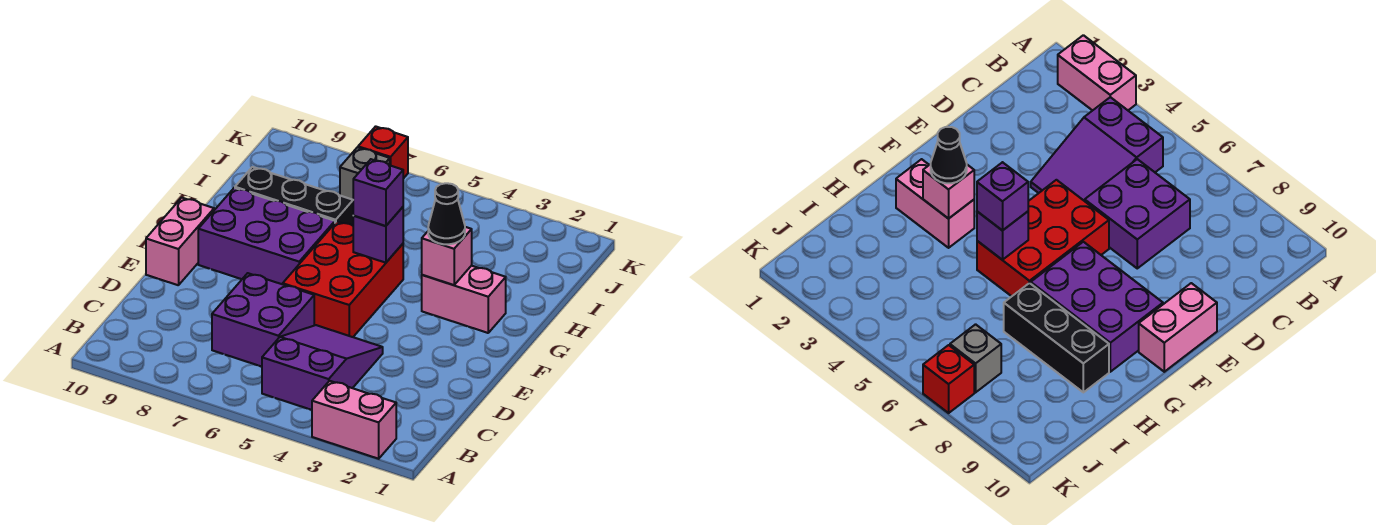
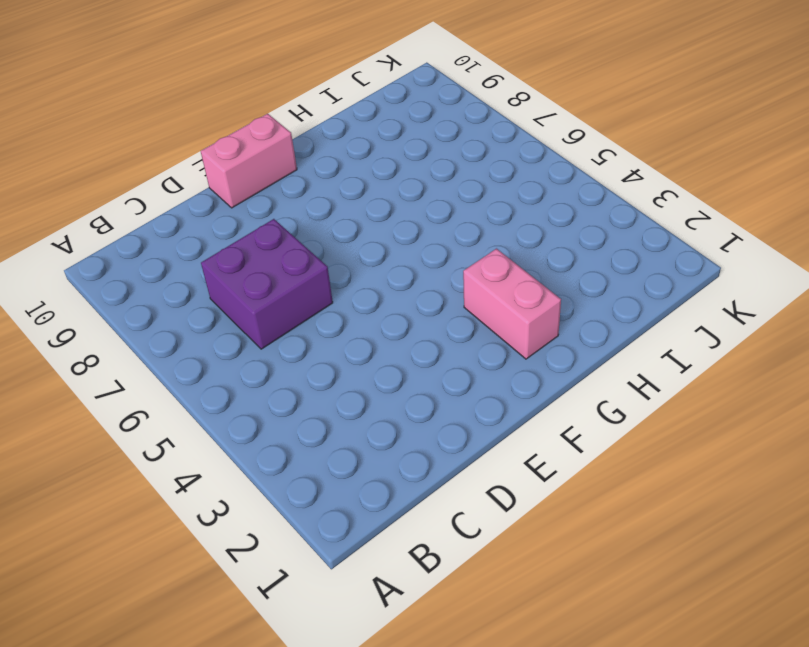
none -> pink 1x2 brick [312,381,396,459]
none -> purple 2x3 slope [262,325,383,410]
none -> red 2x3 brick [283,222,403,337]

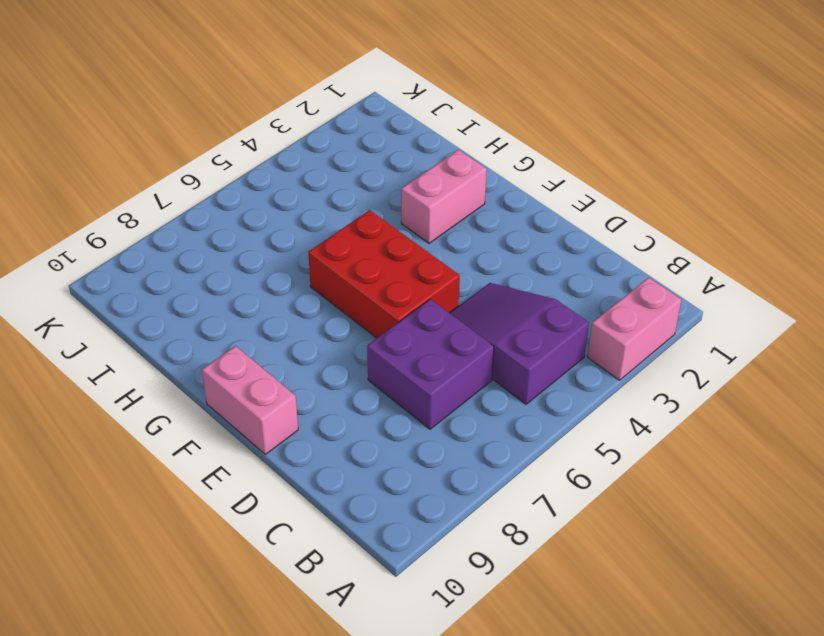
none -> purple 2x3 brick [198,188,335,284]
none -> black 1x3 brick [235,167,353,226]
none -> grey 1x1 brick [340,147,390,200]

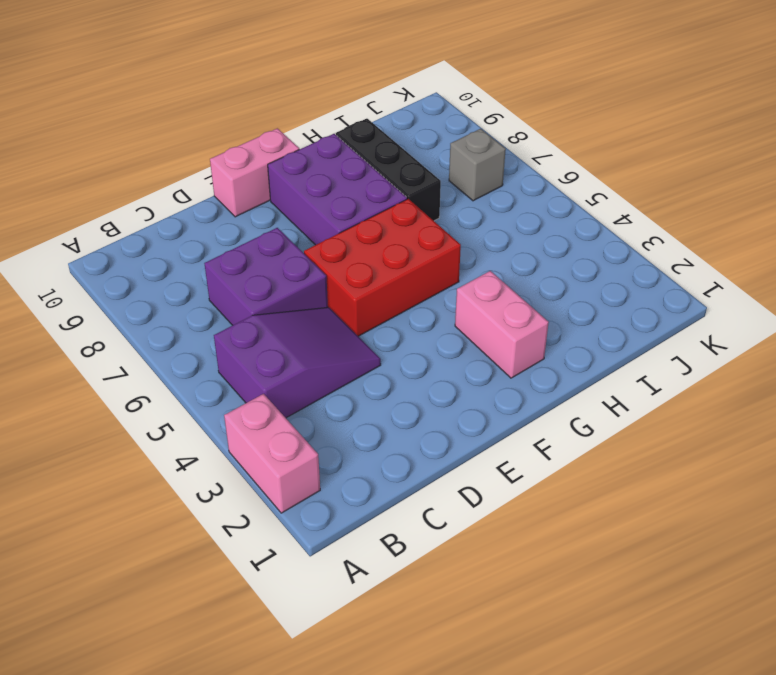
none -> red 1x1 brick [358,126,408,179]
none -> pink 1x1 brick [422,227,472,285]
none -> purple 1x1 brick [353,207,403,263]

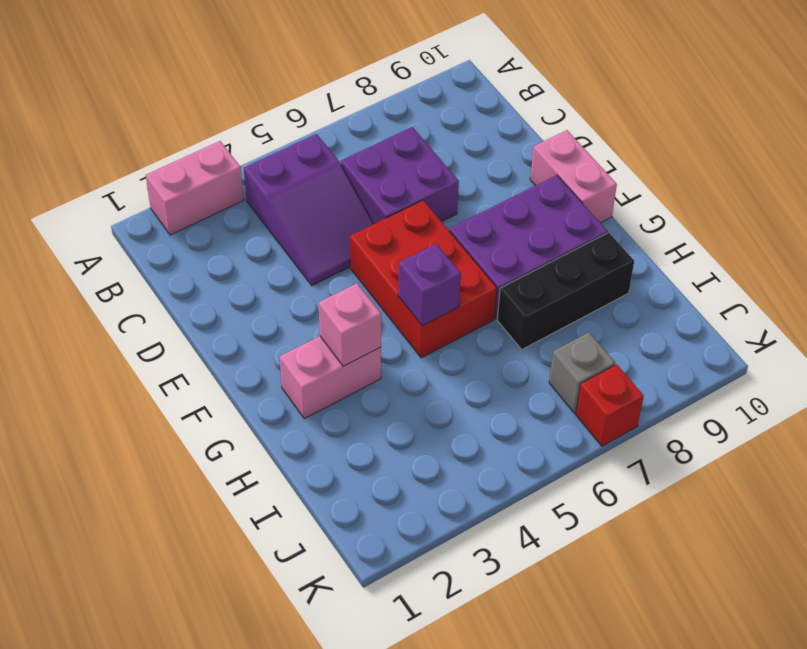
none -> black 1x1 cone [428,183,465,244]
none -> purple 1x1 brick [353,159,403,226]

